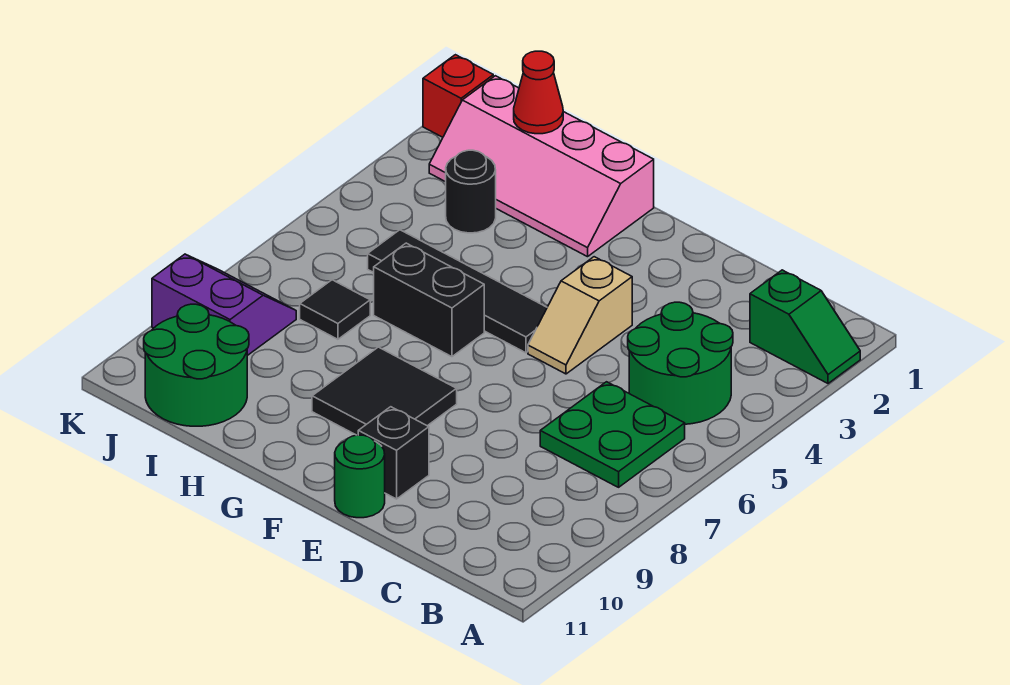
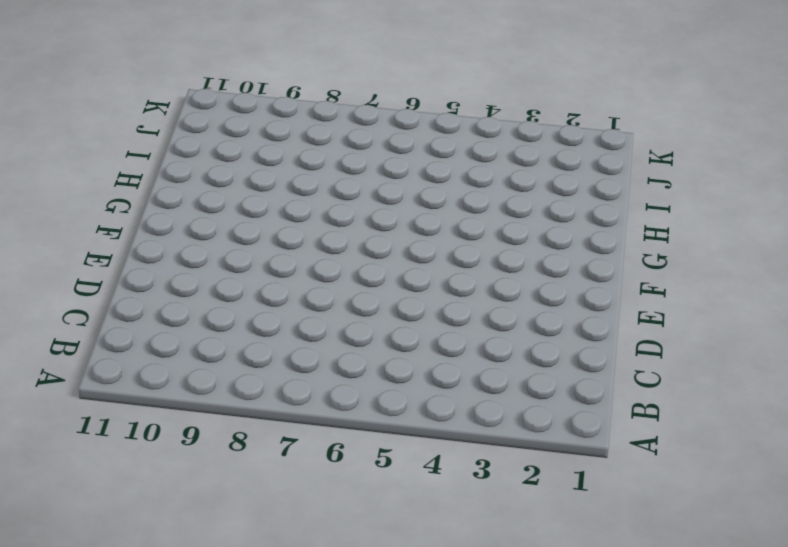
none -> green 1x2 slope [750,270,860,383]
none -> green 2x2 round brick [628,302,733,424]
none -> green 2x2 plate [540,382,685,487]

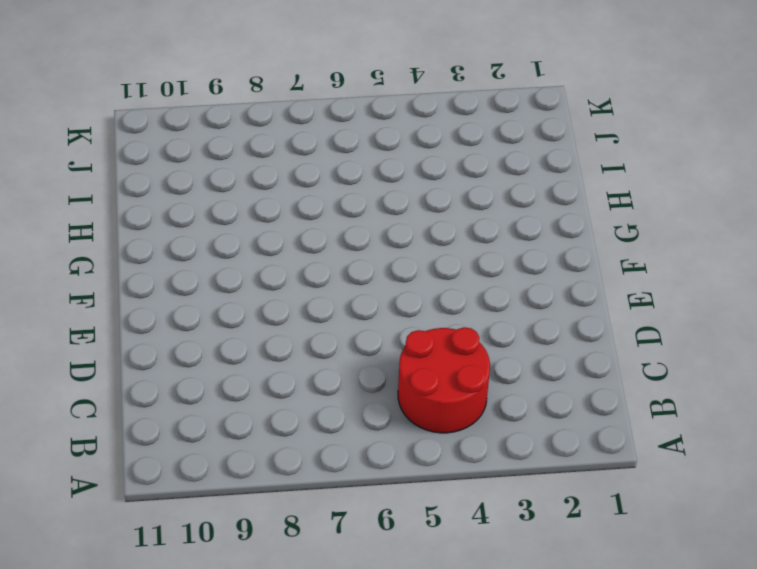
red 2x2 round brick [398,327,490,433] -> green 2x2 round brick [628,302,733,424]
none -> green 1x2 slope [750,270,860,383]
none -> green 2x2 plate [540,382,685,487]
none -> tan 1x2 slope [528,257,632,374]

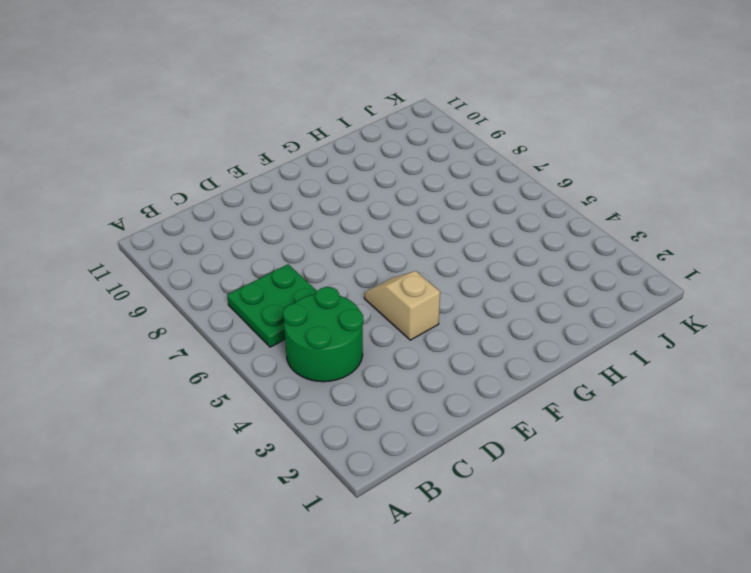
none -> green 1x2 slope [750,270,860,383]
none -> black 1x1 brick [358,407,429,499]
none -> green 1x1 round brick [335,435,385,518]

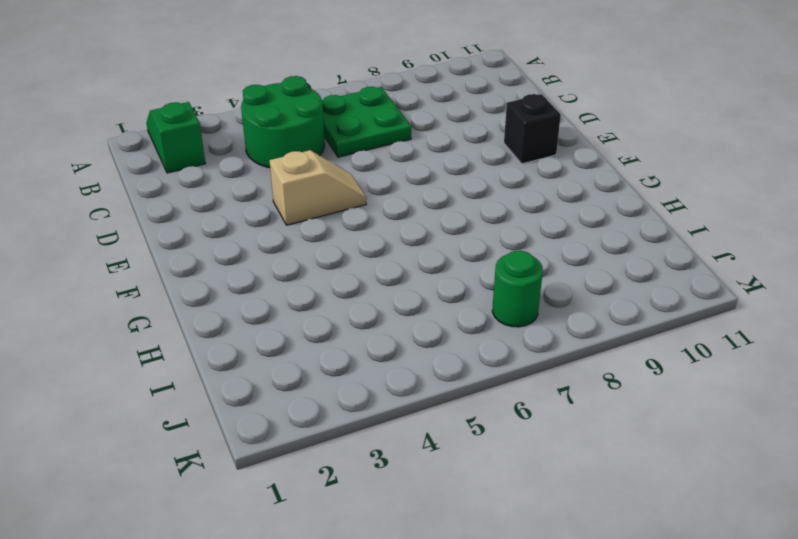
green 1x1 round brick [492,251,543,327] -> green 1x1 round brick moved to [335,435,385,518]
none -> black 1x4 tile [368,230,547,353]
none -> black 2x2 tile [312,347,457,435]
none -> pink 2x4 slope [429,76,654,257]

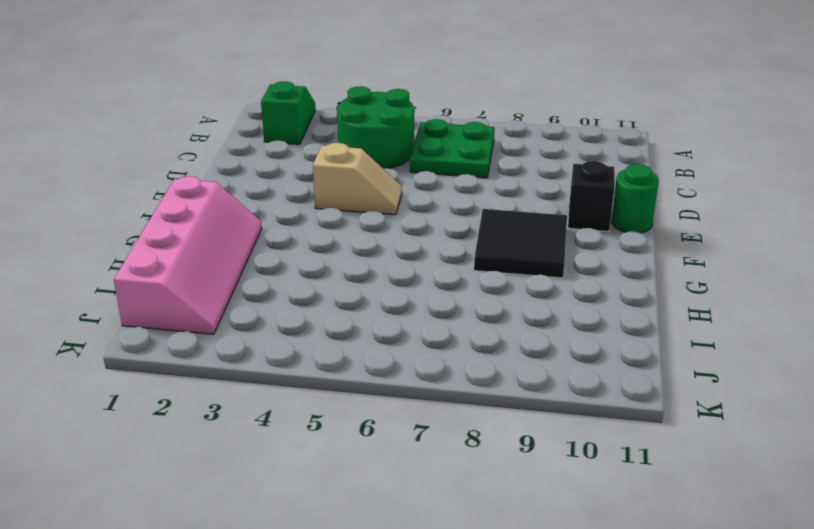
none -> black 1x4 tile [368,230,547,353]
none -> black 1x2 brick [374,243,484,357]
none -> black 1x1 round brick [446,150,496,233]

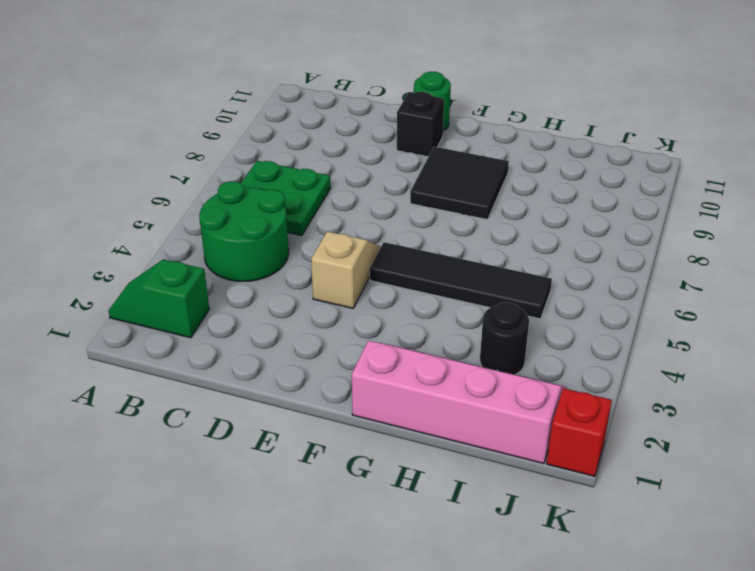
none -> black 1x2 brick [374,243,484,357]
none -> black 1x1 tile [300,280,370,339]
none -> green 2x2 round brick [144,304,249,426]

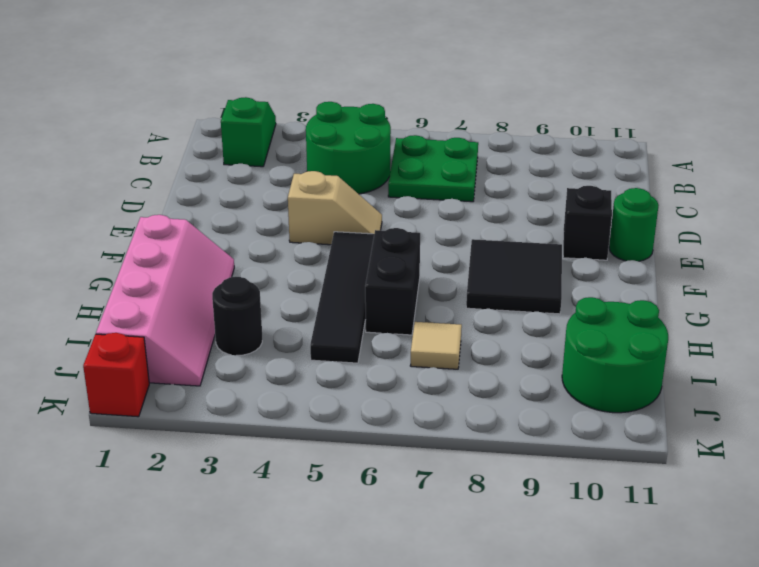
tan 1x1 tile [410,322,462,369] -> black 1x1 tile [300,280,370,339]
none -> purple 2x2 slope [152,254,296,356]
none -> red 1x1 cone [514,51,563,134]

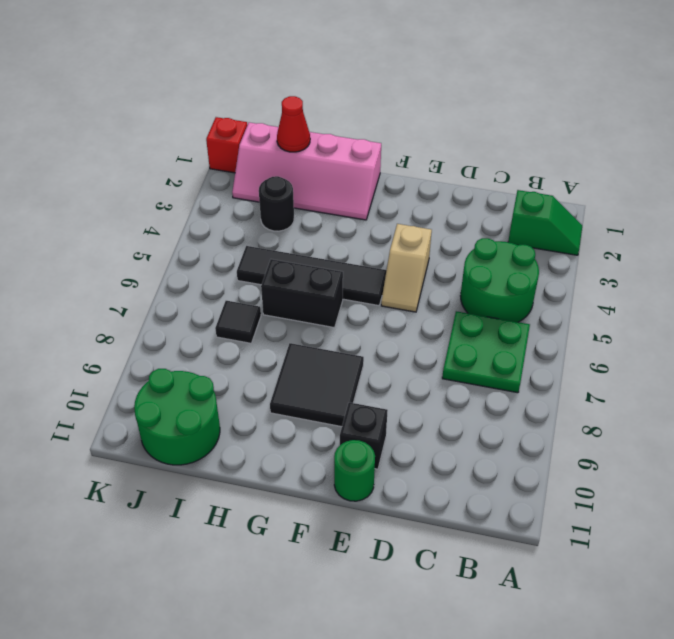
none -> purple 2x2 slope [152,254,296,356]

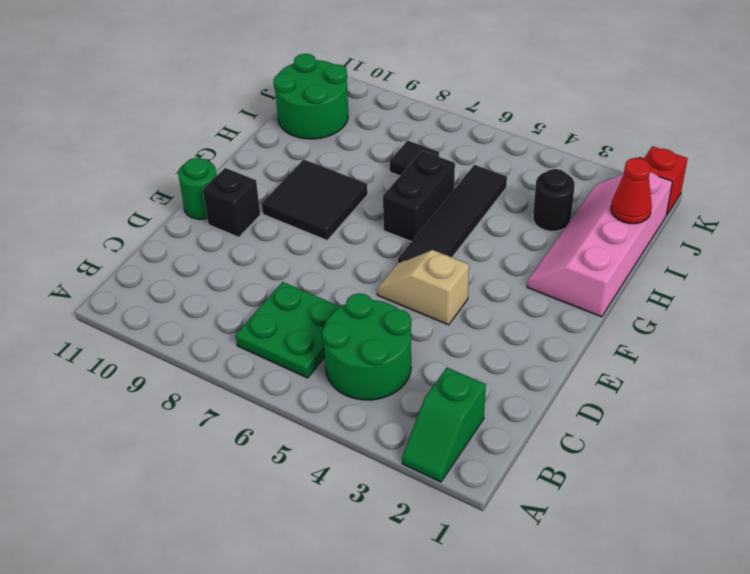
none -> purple 2x2 slope [152,254,296,356]

